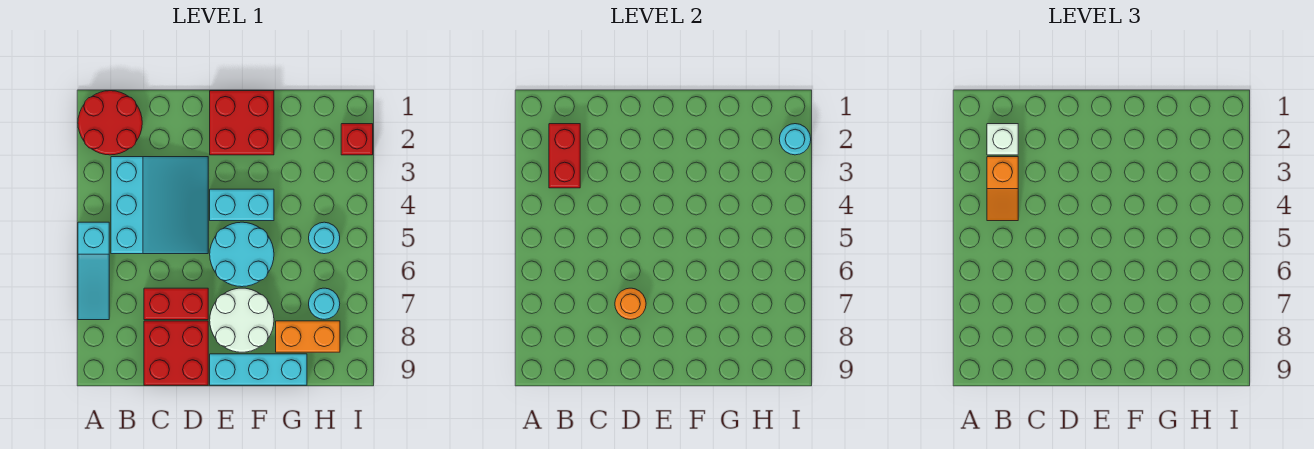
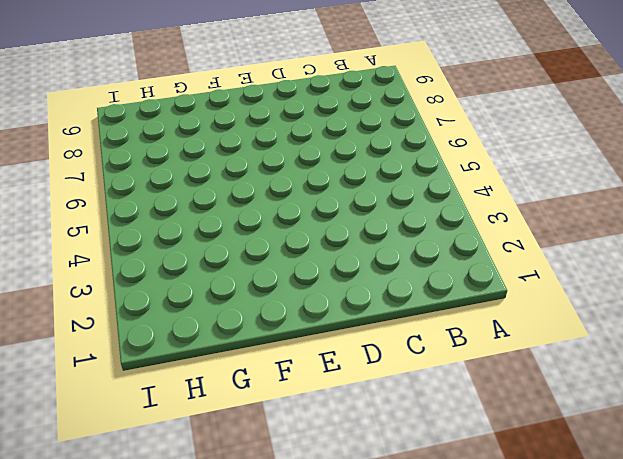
none -> red 2x2 round brick [78,91,142,155]
none -> cyan 1x3 slope [78,222,109,320]
none -> cyan 3x3 slope [111,157,208,254]

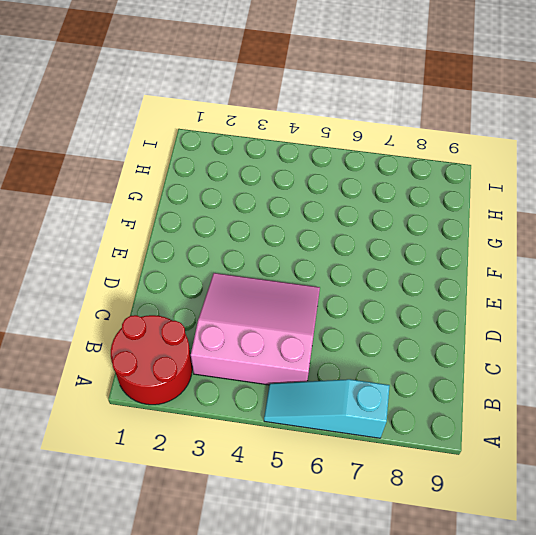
cyan 1x3 slope [264,379,390,438] -> cyan 1x3 slope turned to [78,222,109,320]
pink 3x3 slope [191,273,320,385] -> cyan 3x3 slope [111,157,208,254]
none -> red 1x2 brick [144,288,208,320]
none -> red 2x2 brick [144,321,208,385]
none -> red 2x2 brick [210,91,274,155]

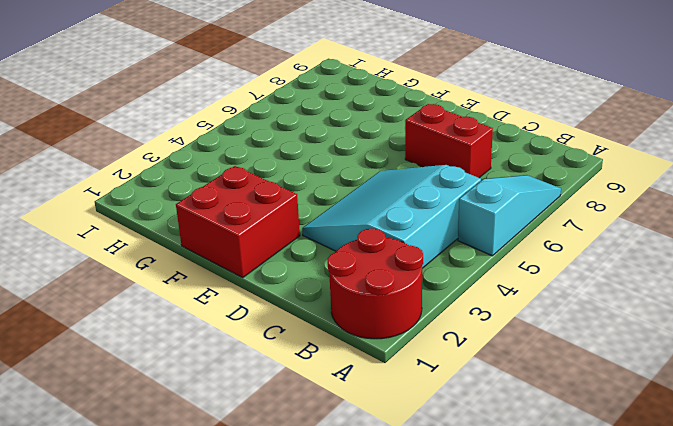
none -> red 2x2 brick [144,321,208,385]
none -> cyan 1x2 brick [210,189,274,221]
none -> cyan 2x2 round brick [210,222,274,287]

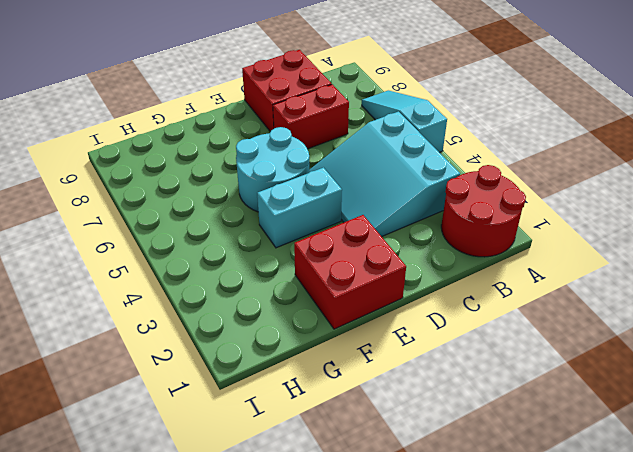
none -> white 2x2 round brick [210,288,274,352]
none -> cyan 1x3 brick [210,354,307,385]
none -> orange 1x2 brick [276,321,340,352]

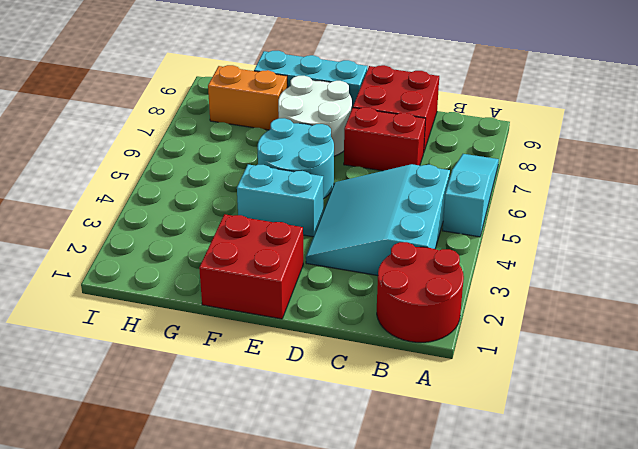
none -> cyan 1x1 round brick [309,222,340,254]
none -> cyan 1x1 round brick [309,288,340,319]
none -> red 1x1 brick [341,124,373,155]

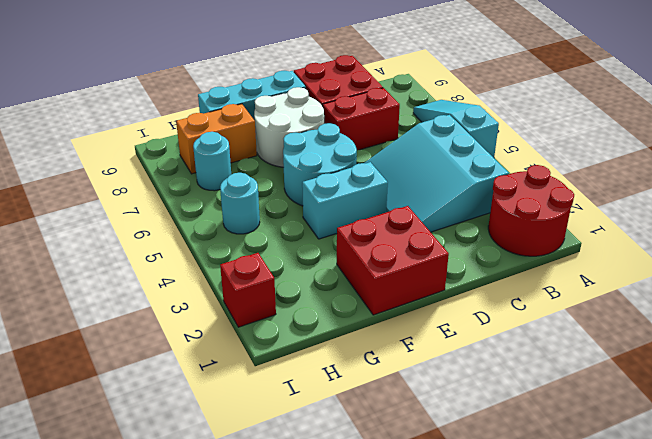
none -> red 1x2 brick [549,124,580,188]
none -> orange 1x1 round brick [615,288,646,319]
none -> cyan 1x1 round brick [779,124,811,155]

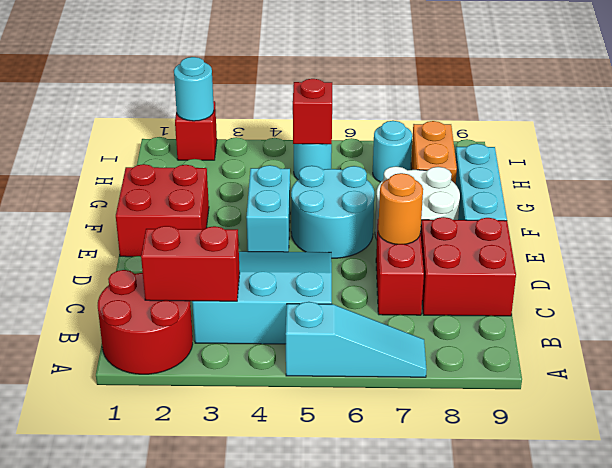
red 1x1 brick [293,79,332,144] -> none
none -> white 1x1 brick [987,124,1018,155]
none -> orange 1x2 slope [987,157,1018,221]

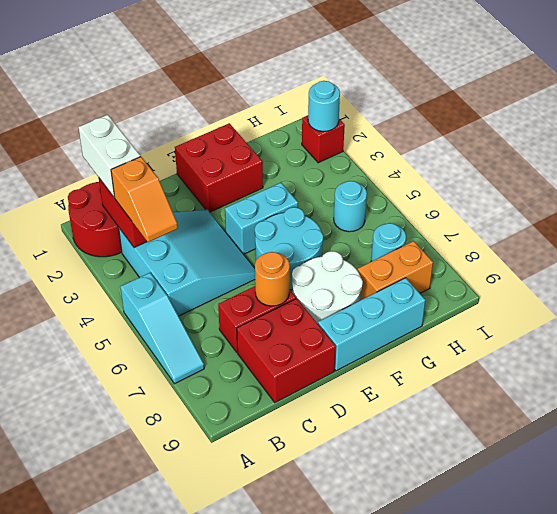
white 1x2 brick [78,115,140,197] -> white 1x1 brick [987,124,1018,155]

